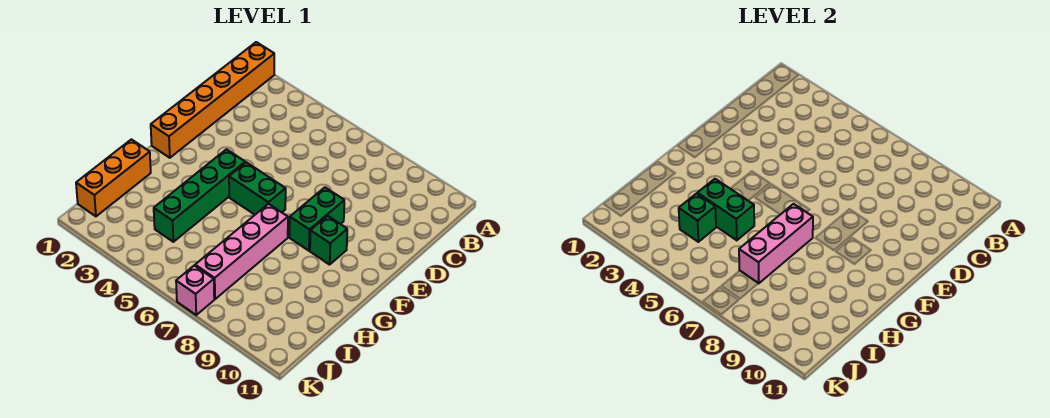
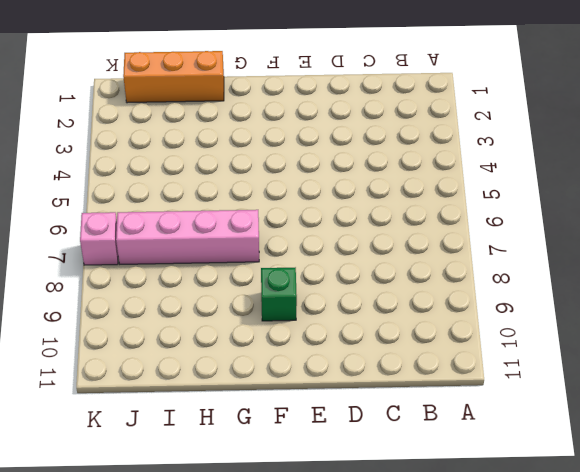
none -> orange 1x6 brick [151,42,274,158]
none -> green 1x2 brick [290,187,344,251]

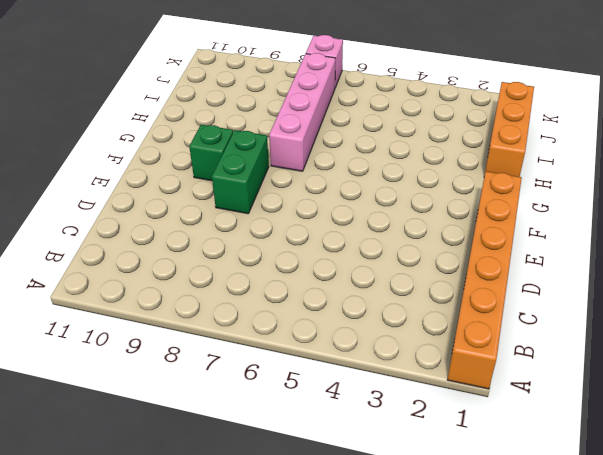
none -> green 1x4 brick [154,149,245,242]
none -> green 1x2 brick [229,162,286,215]

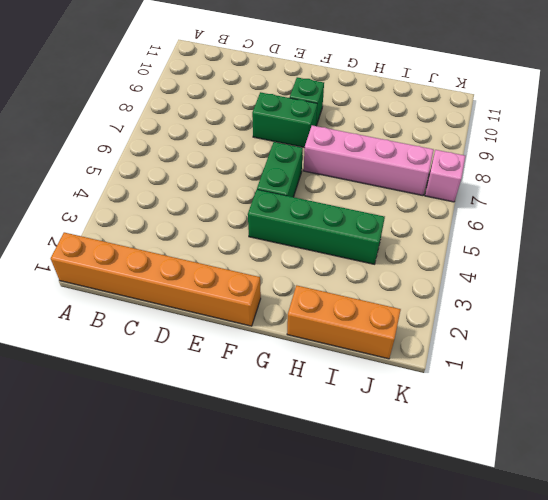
none -> pink 1x3 brick [739,204,813,283]
none -> green 1x2 brick [697,179,754,240]

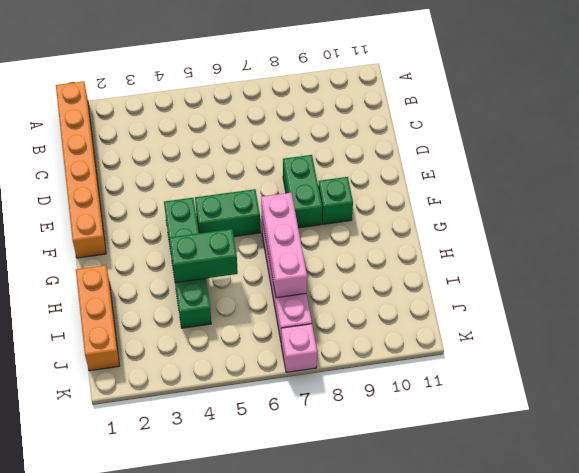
none -> green 1x1 brick [679,194,716,242]

